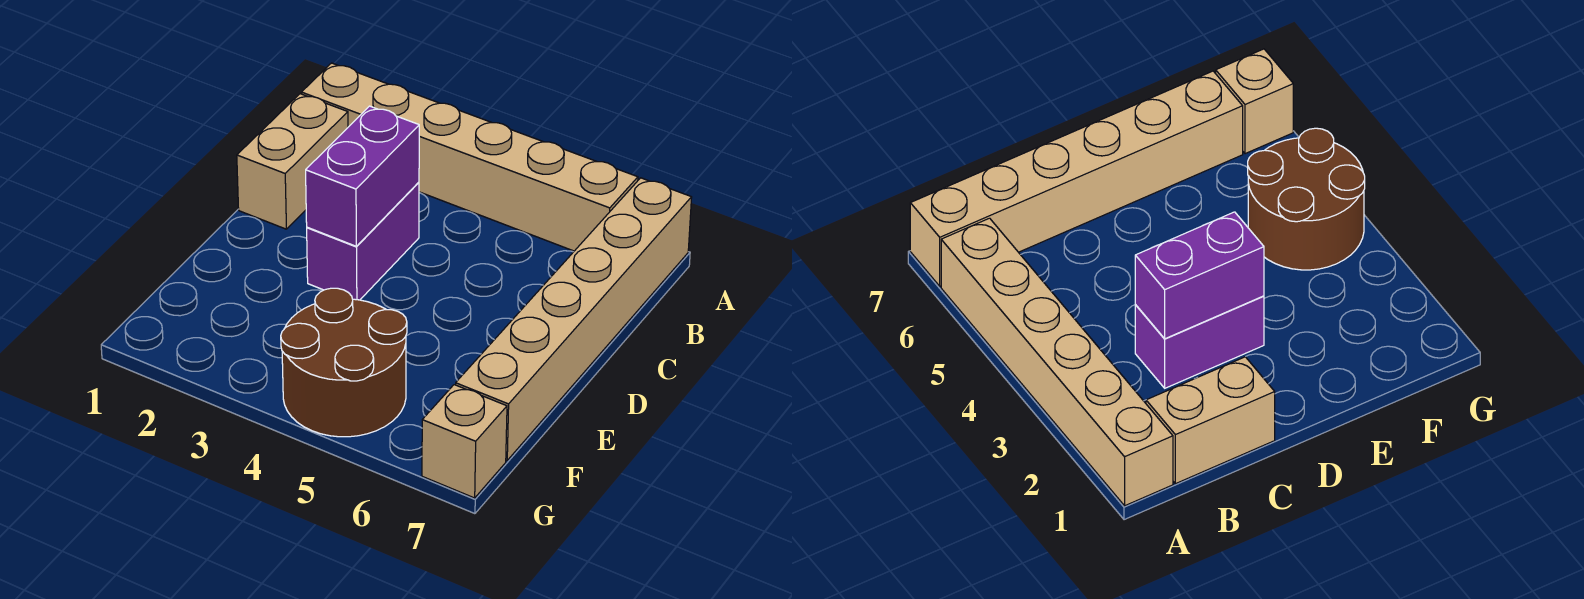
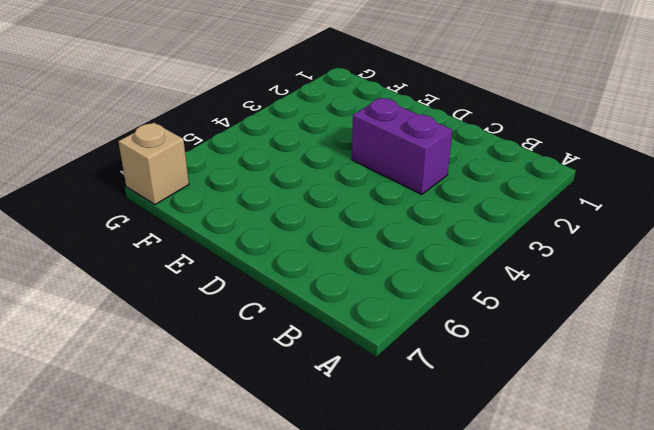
none -> tan 1x6 brick [301,63,638,251]
none -> tan 1x6 brick [456,178,692,460]

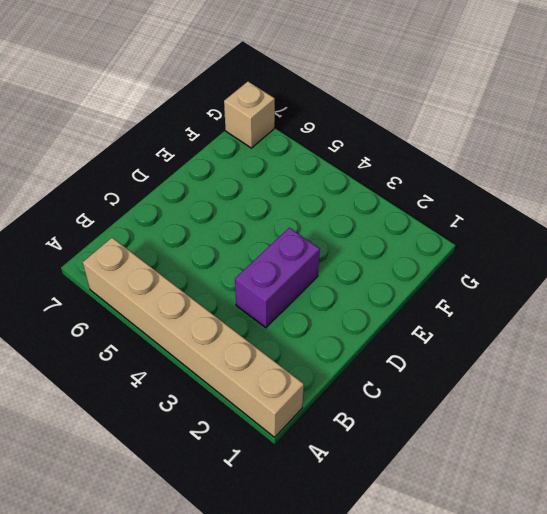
none -> tan 1x6 brick [456,178,692,460]
none -> tan 1x2 brick [237,94,348,229]

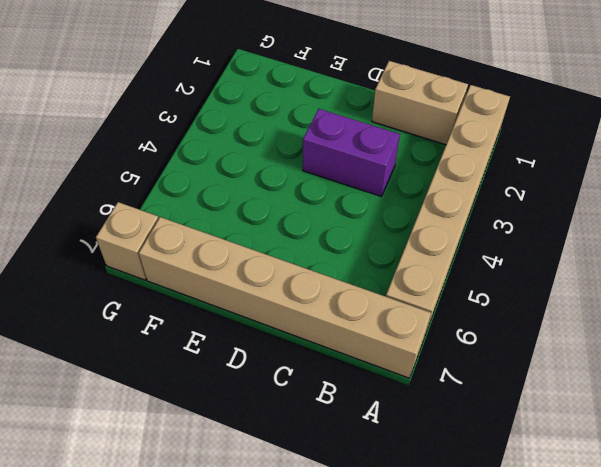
none -> brown 2x2 round brick [281,288,407,437]
none -> purple 1x2 brick [306,106,419,246]

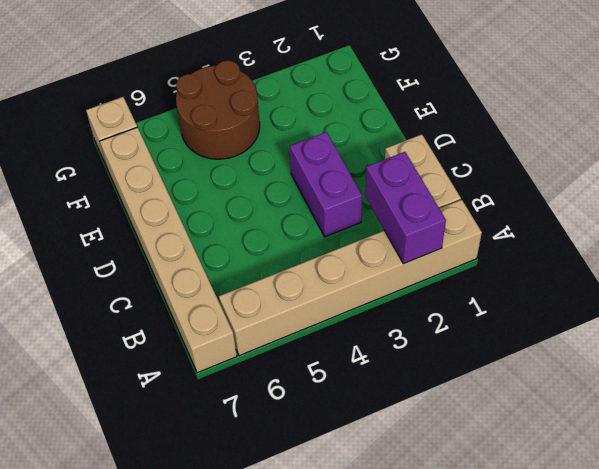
purple 1x2 brick [365,152,446,264] -> purple 1x2 brick moved to [306,106,419,246]

